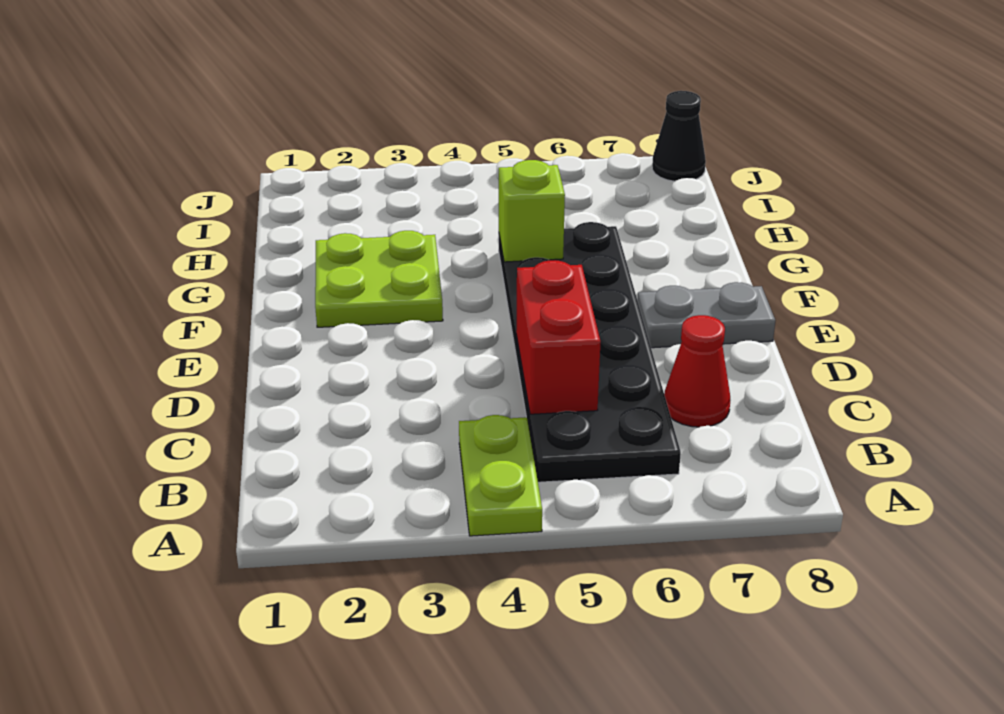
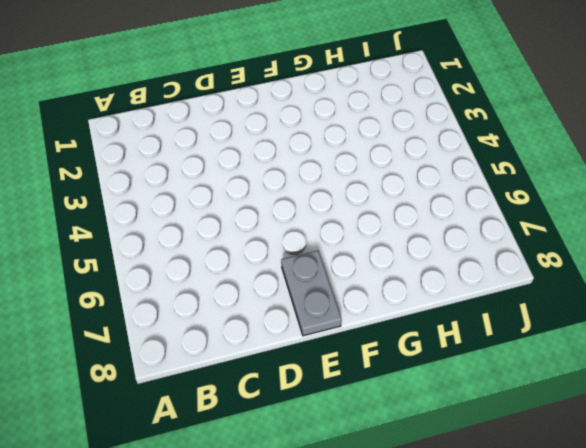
none -> lime 1x2 plate [459,415,542,536]
none -> black 2x6 plate [499,222,681,482]

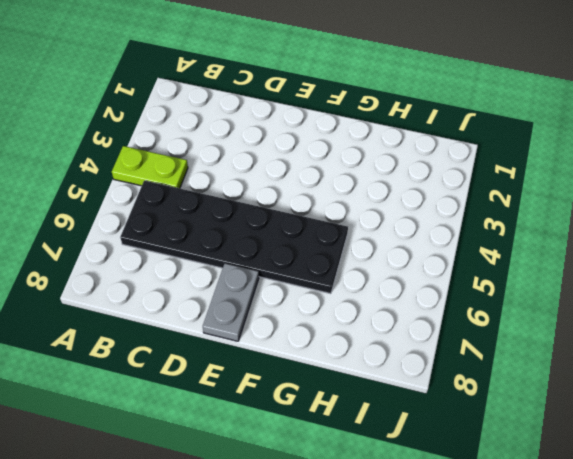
none -> red 1x1 cone [664,315,730,427]
none -> lime 2x2 plate [315,231,443,327]

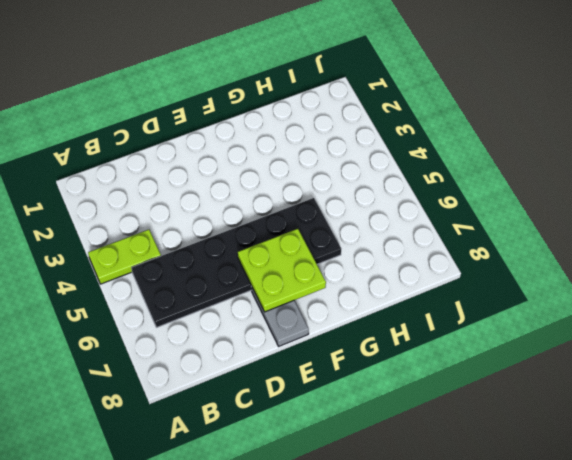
lime 2x2 plate [238,229,326,312] -> lime 2x2 plate moved to [315,231,443,327]
none -> red 1x1 cone [664,315,730,427]
none -> black 1x1 cone [652,91,706,181]

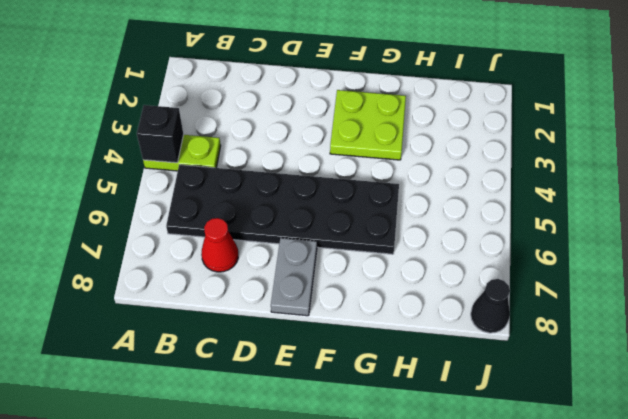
black 1x1 brick [137,105,184,163] -> none
none -> red 1x2 brick [516,260,601,414]
none -> lime 1x1 brick [499,160,565,262]

